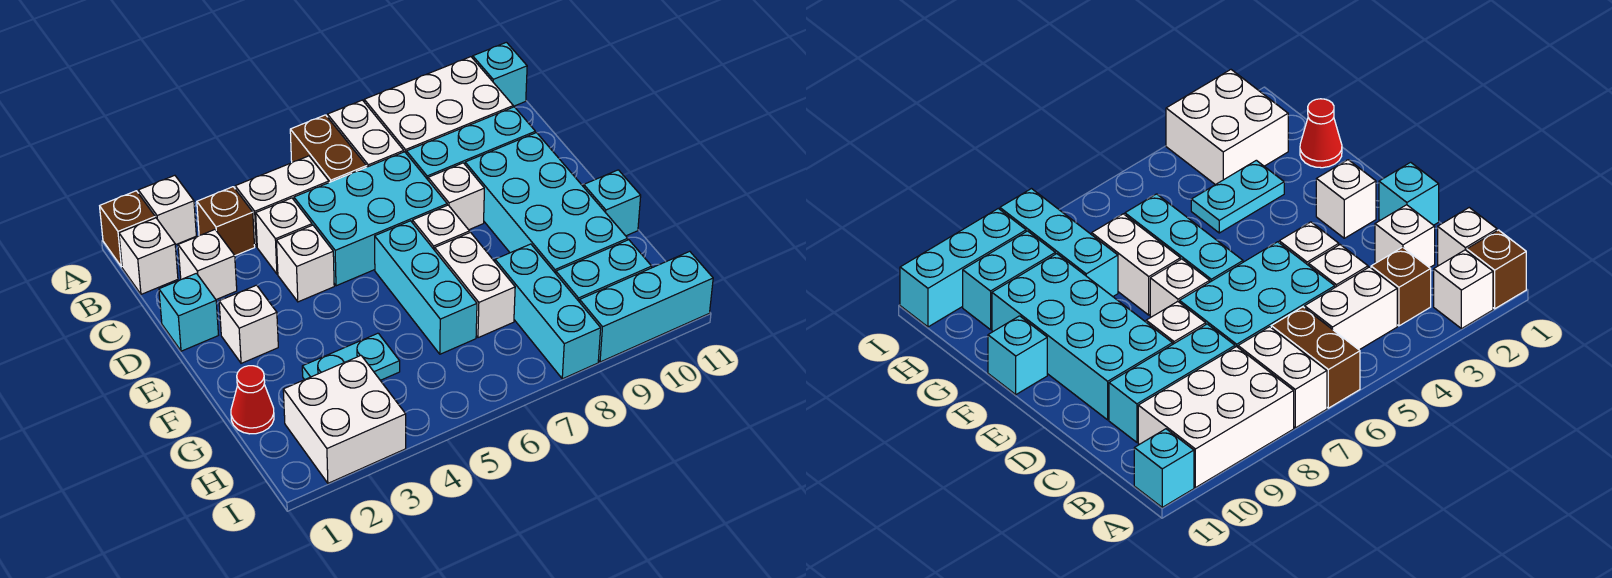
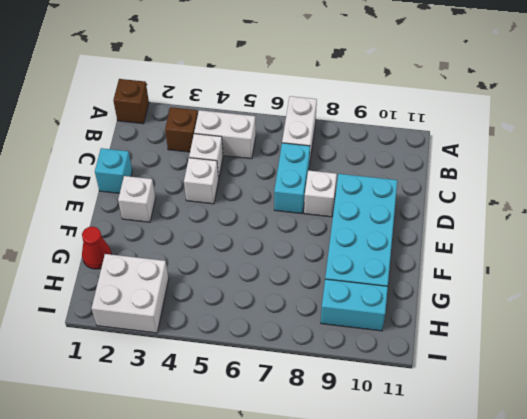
cyan 1x2 brick [274,143,310,214] -> cyan 2x3 brick [294,152,447,286]
none -> white 1x1 brick [138,175,196,245]
none -> brown 1x2 brick [290,115,367,182]
none -> white 2x3 brick [364,57,513,154]

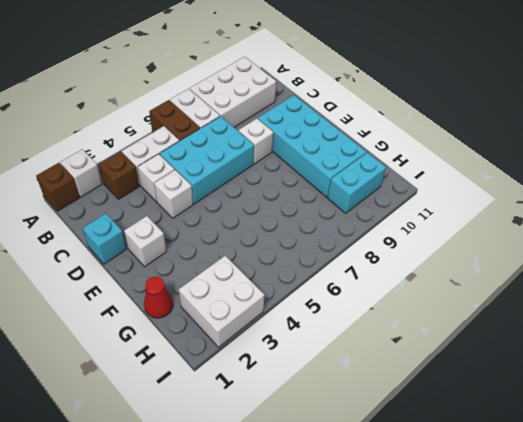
none -> cyan 1x1 brick [473,42,527,106]
none -> white 1x1 brick [119,218,178,294]
none -> white 1x1 brick [178,230,237,300]

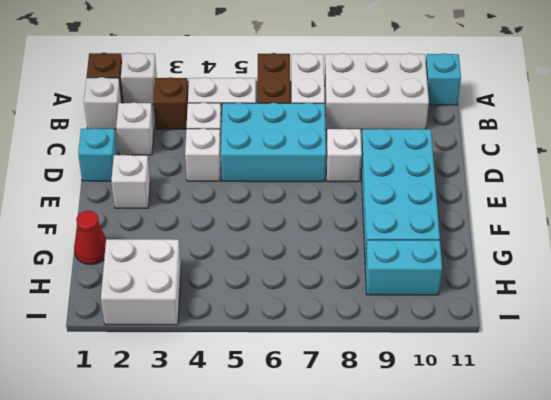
none -> cyan 1x3 brick [407,107,535,180]
none -> cyan 1x3 brick [375,221,477,354]
none -> white 1x1 brick [412,205,470,250]

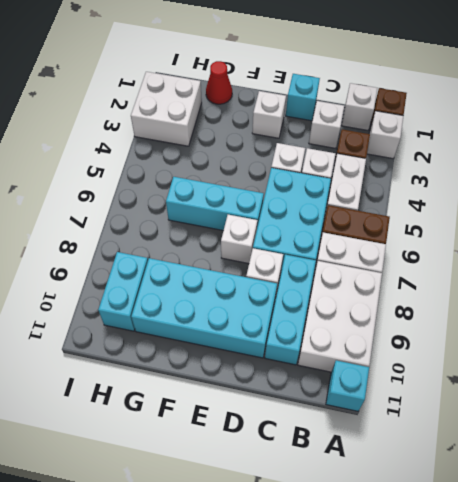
none -> white 1x2 brick [435,232,515,338]
none -> cyan 1x1 brick [584,170,641,236]
none -> cyan 1x2 plate [302,333,400,380]

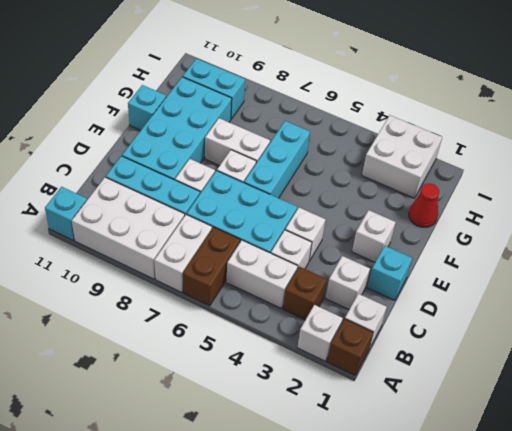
white 1x2 brick [205,118,270,166] -> white 1x2 brick turned to [435,232,515,338]
none -> cyan 1x2 plate [302,333,400,380]
none -> cyan 1x3 brick [495,244,601,379]
none -> cyan 1x3 brick [580,251,713,362]

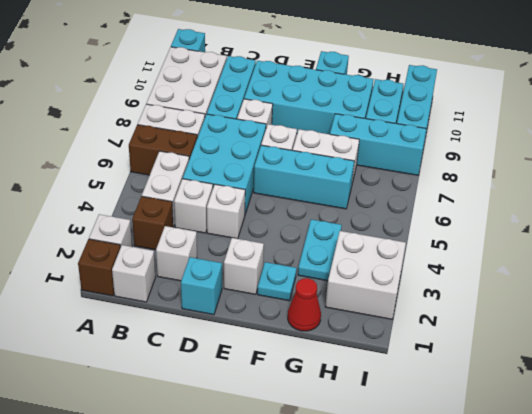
cyan 1x1 plate [258,262,297,301] -> none

